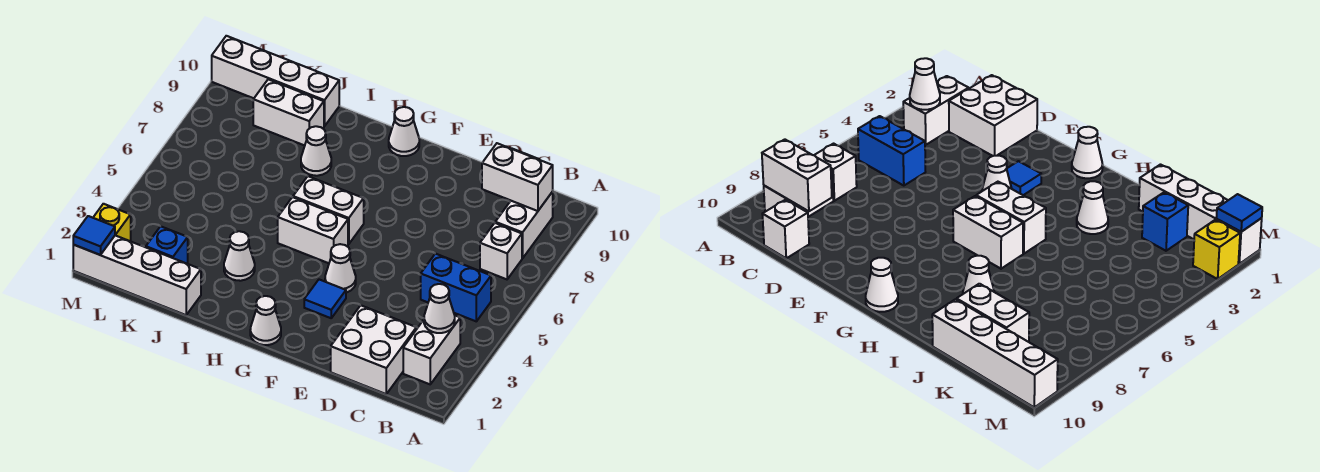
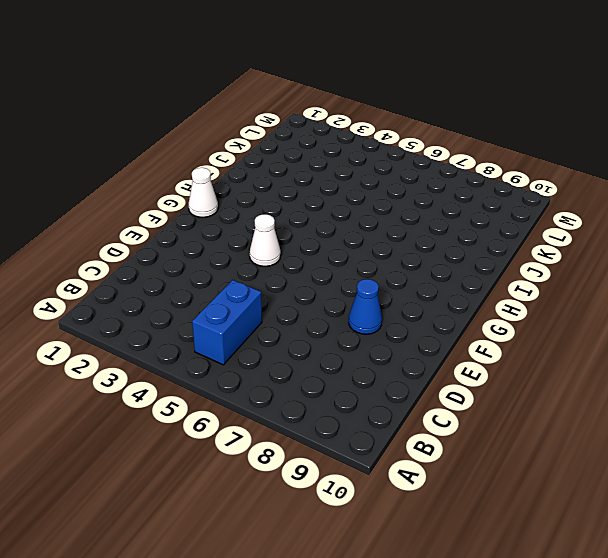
blue 1x1 cone [349,279,382,334] -> none
none -> white 1x2 brick [403,316,460,384]
none -> white 1x1 brick [480,223,522,279]
none -> white 1x2 brick [495,192,553,259]

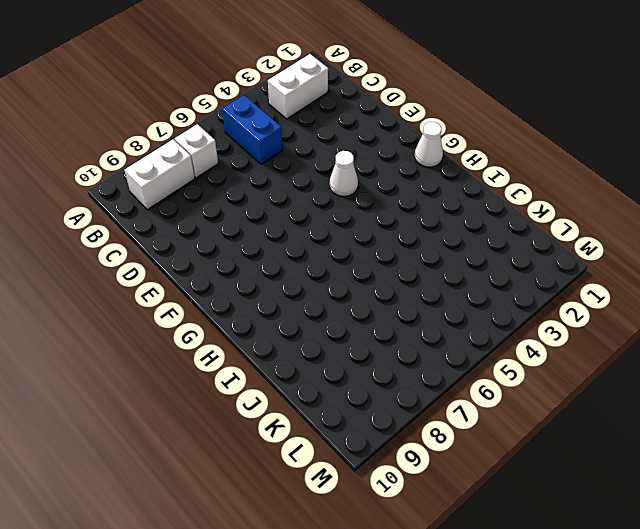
none -> white 2x2 brick [331,305,416,394]
none -> white 1x1 brick [762,200,809,258]
none -> blue 1x1 tile [304,280,346,318]

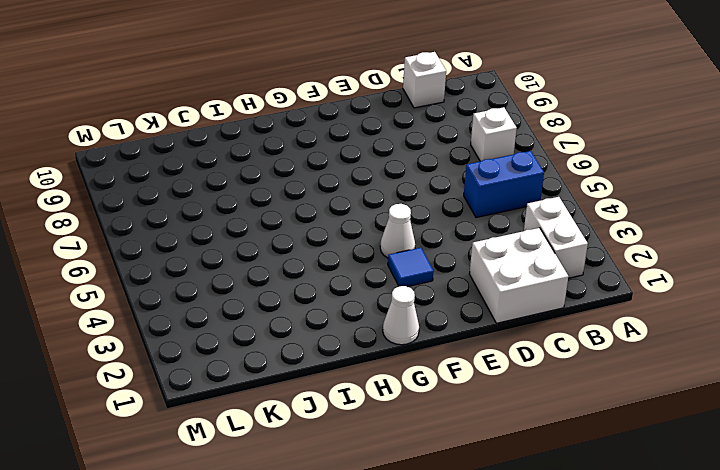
none -> white 1x2 brick [495,192,553,259]
none -> white 1x2 brick [278,197,348,263]
none -> white 1x2 brick [293,176,364,244]

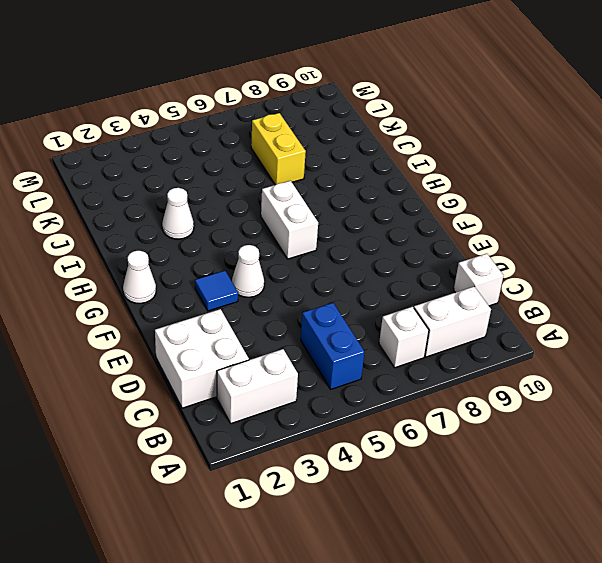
yellow 1x2 brick [251,113,306,185] -> none
none -> white 1x2 brick [278,197,348,263]
none -> white 1x1 cone [389,107,419,156]
none -> white 1x1 cone [301,126,331,176]

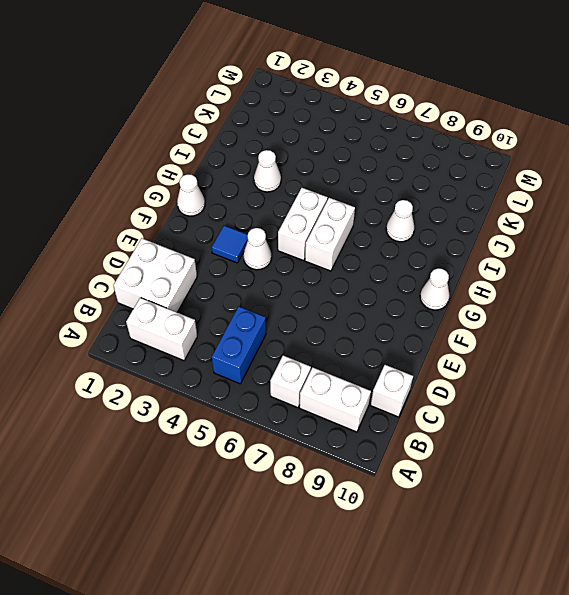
none -> white 1x4 brick [73,235,201,315]
none -> white 1x2 brick [253,79,324,146]
none -> white 1x4 brick [212,36,339,126]

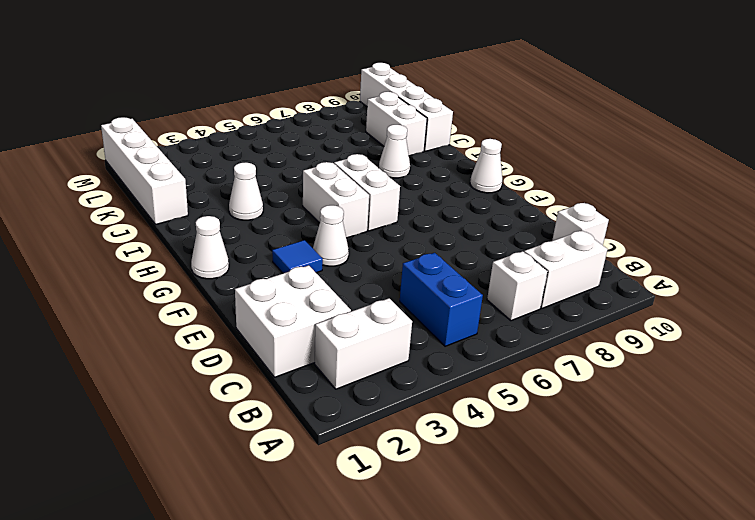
none -> blue 1x1 brick [146,226,188,264]
none -> yellow 1x1 brick [93,204,131,241]
none -> white 1x1 cone [424,284,455,333]

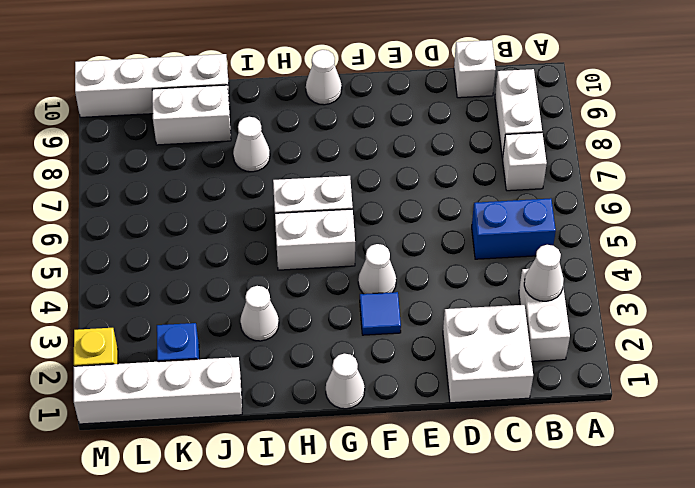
none -> white 1x2 brick [482,143,553,211]
none -> blue 1x1 tile [73,216,115,255]

